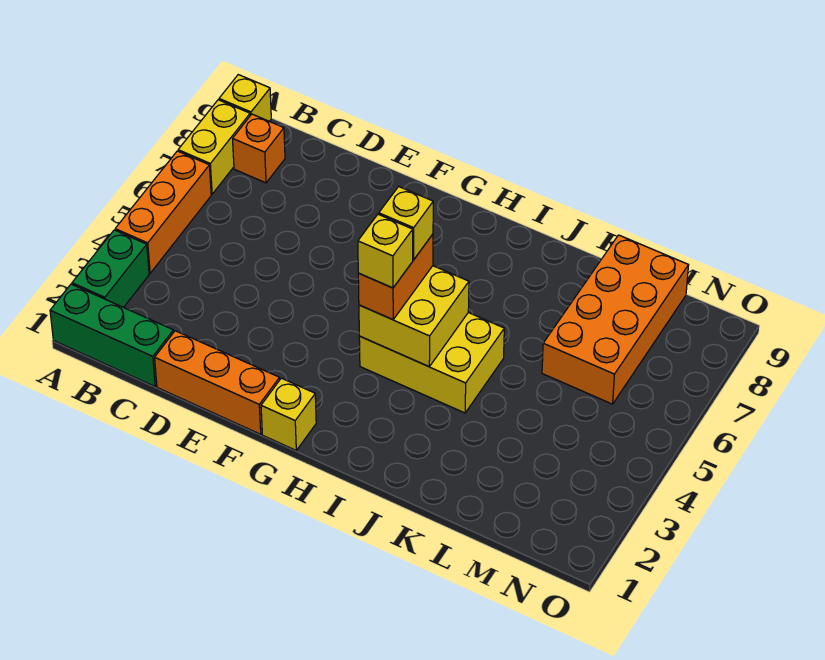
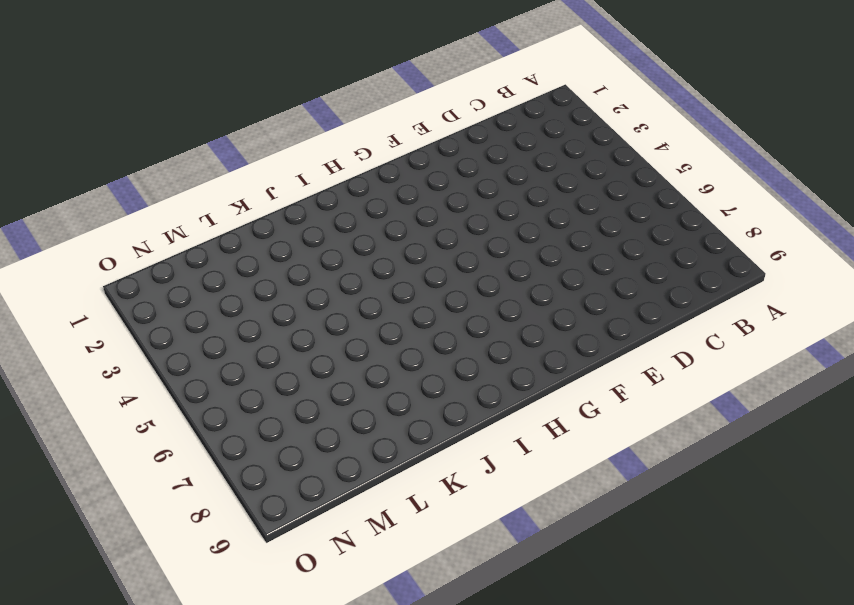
none -> green 1x3 brick [50,284,174,386]
none -> green 1x2 brick [72,230,149,308]
none -> orange 1x3 brick [115,151,211,273]

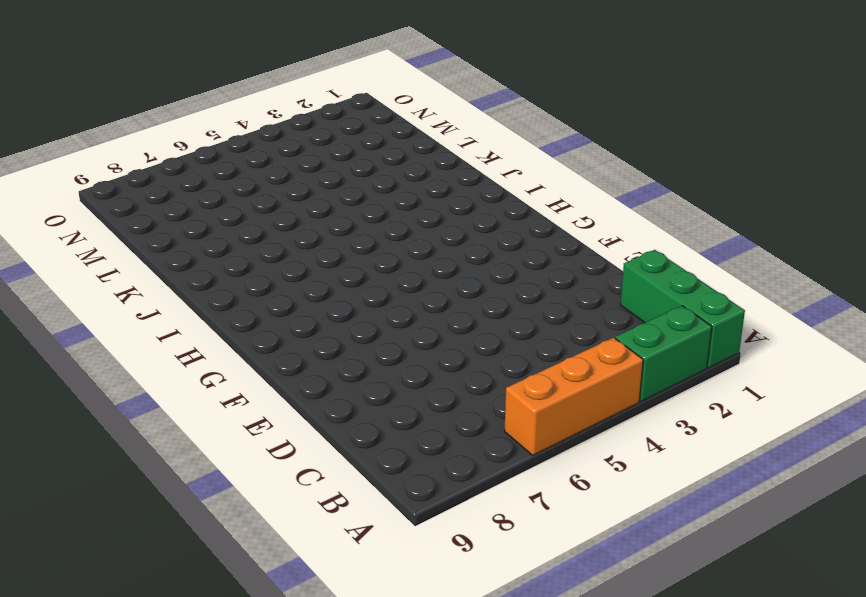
none -> yellow 1x2 brick [178,100,250,194]
none -> yellow 1x1 brick [219,75,271,121]
none -> orange 1x1 brick [233,114,285,183]

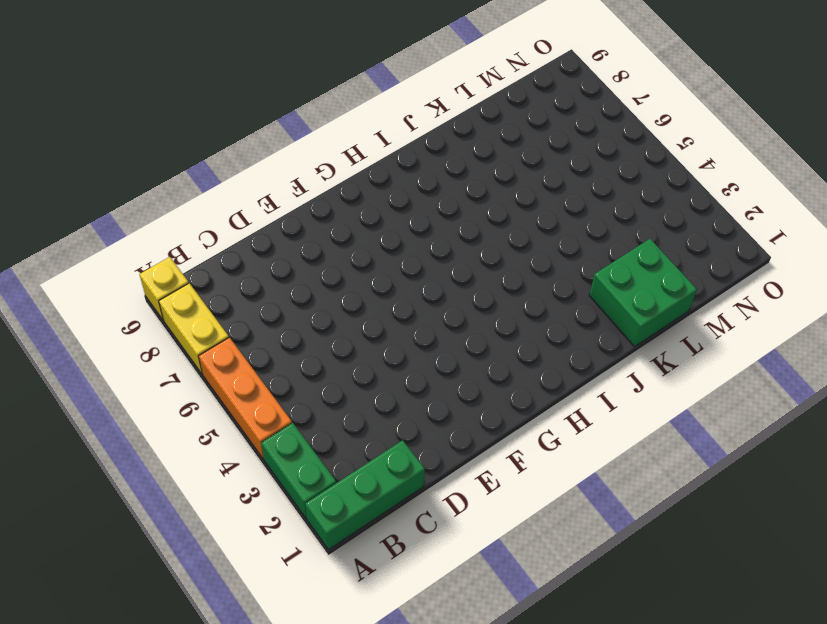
green 2x2 brick [589,239,697,347] -> none
none -> orange 1x1 brick [233,114,285,183]
none -> orange 1x3 brick [155,331,280,434]
none -> yellow 1x1 brick [261,378,316,450]

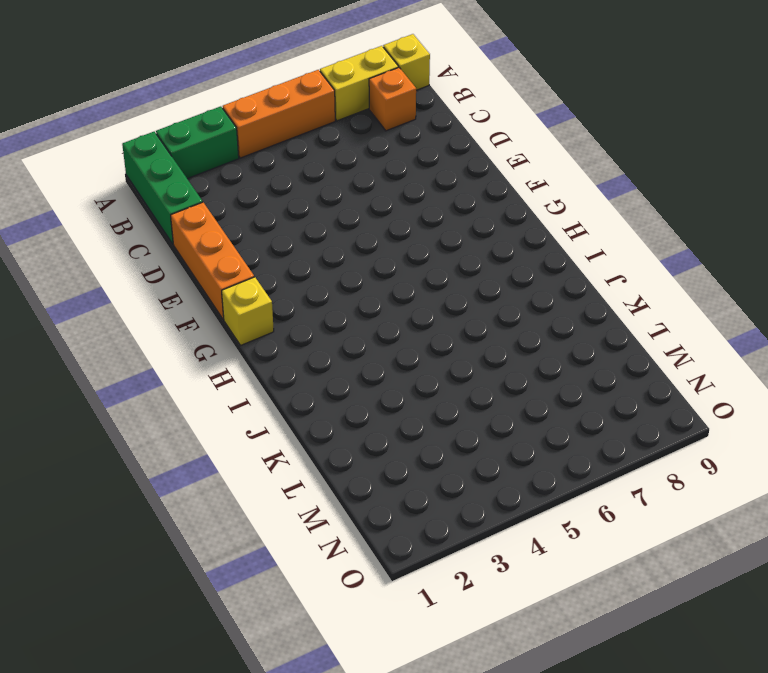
none -> yellow 2x3 brick [359,313,504,413]
none -> orange 2x4 brick [542,235,689,404]
none -> yellow 2x2 brick [359,266,469,367]

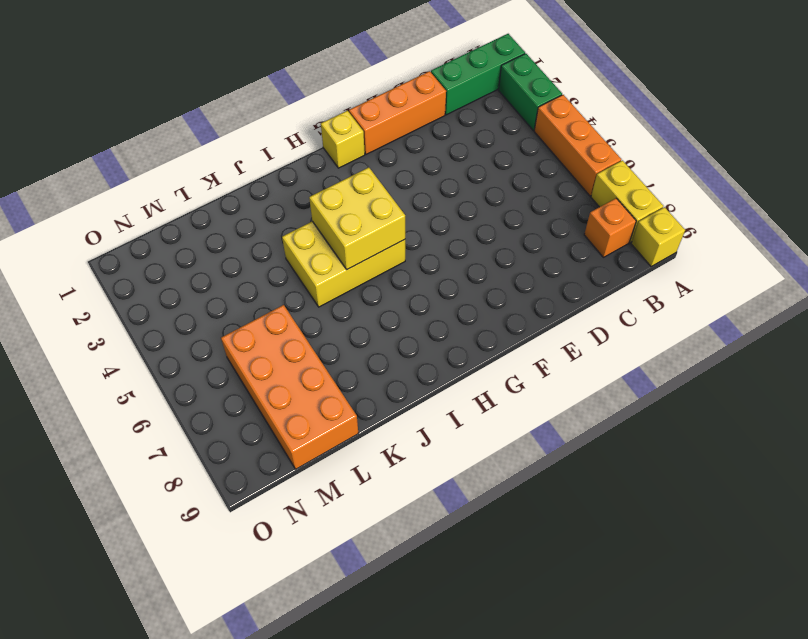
none -> orange 1x2 brick [358,234,433,320]
none -> yellow 1x1 brick [358,214,413,288]
none -> yellow 1x1 brick [379,187,433,260]

